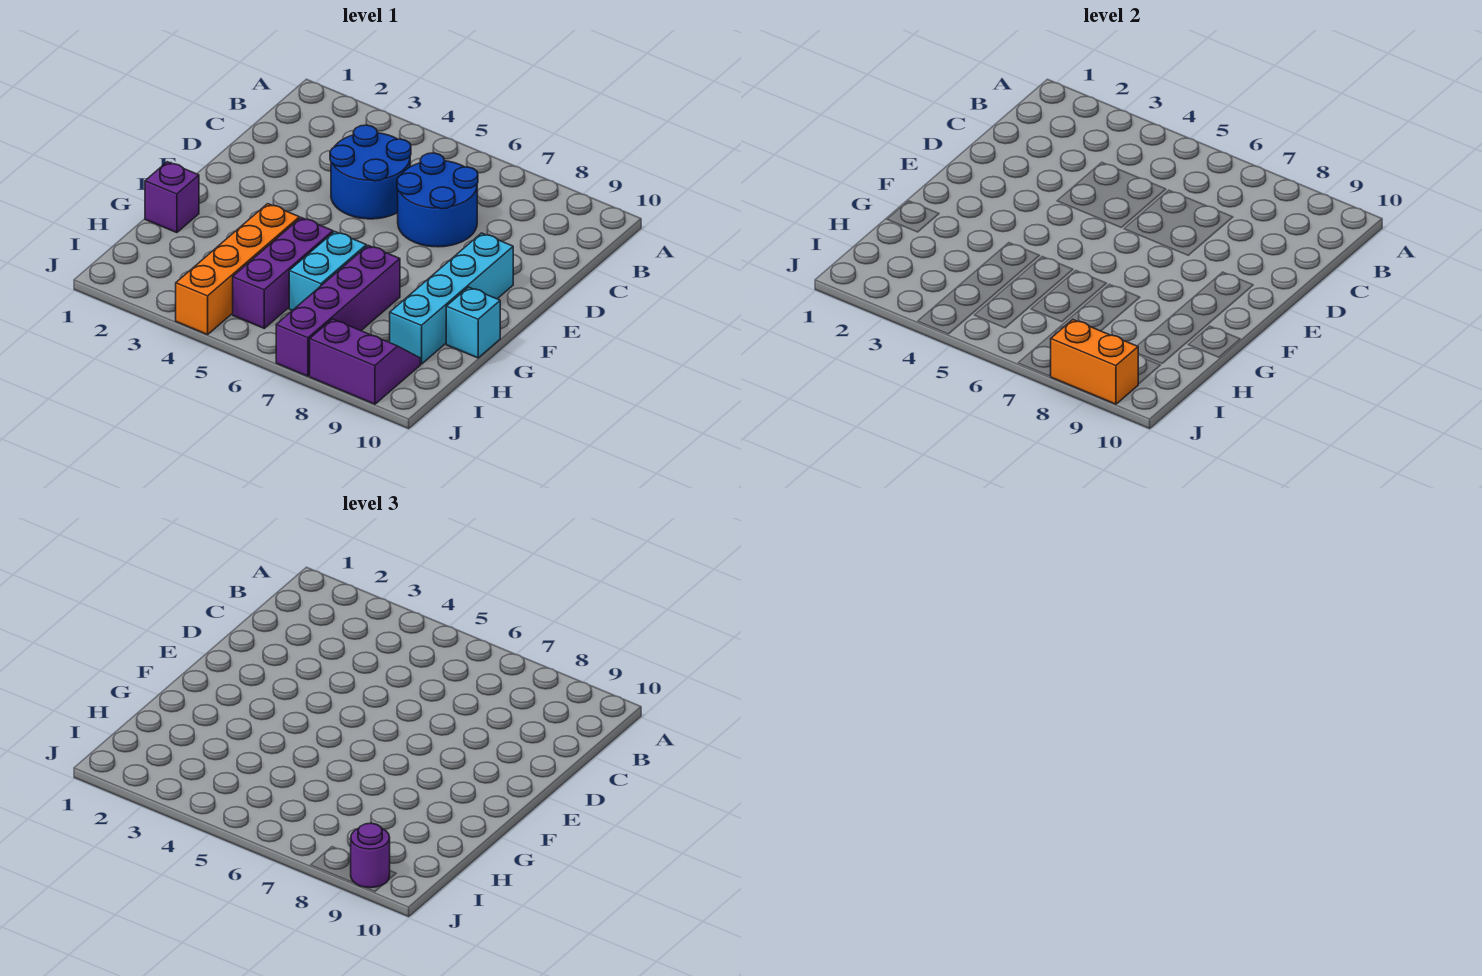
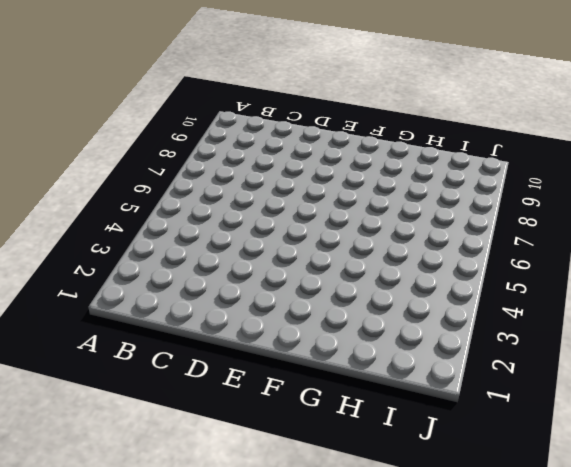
none -> blue 2x2 round brick [330,125,411,219]
none -> blue 2x2 round brick [397,153,478,247]
none -> cyan 1x4 brick [390,233,513,364]

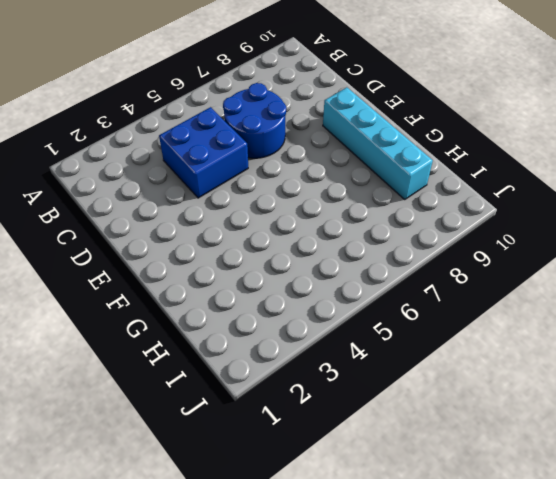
blue 2x2 brick [159,107,248,198] -> blue 2x2 round brick [330,125,411,219]
none -> purple 1x1 brick [145,162,199,233]
none -> orange 1x4 brick [176,204,300,335]
none -> purple 1x3 brick [233,218,333,328]

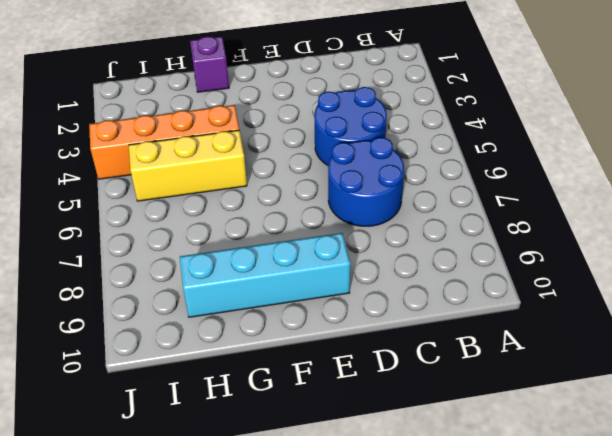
yellow 1x3 brick [129,130,247,201] -> purple 1x3 brick [233,218,333,328]
none -> cyan 1x2 brick [289,231,366,311]
none -> purple 1x4 brick [276,245,400,376]
none -> cyan 1x1 brick [446,287,500,358]

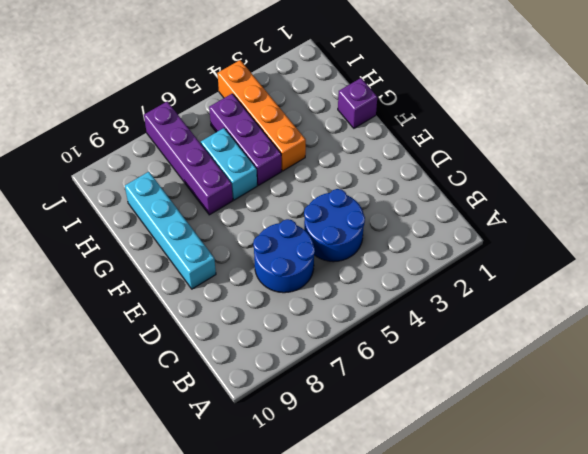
none -> cyan 1x1 brick [446,287,500,358]
none -> purple 2x2 slope [310,319,420,404]
none -> orange 1x2 brick [1050,320,1138,404]

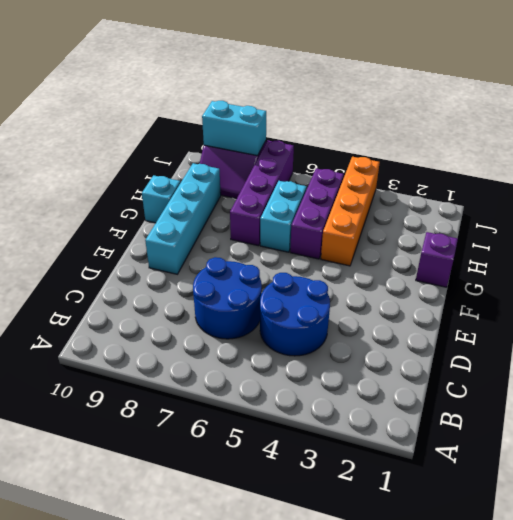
cyan 1x2 brick [202,101,266,156] -> orange 1x2 brick [1050,320,1138,404]
none -> purple 1x1 round brick [351,823,390,888]

